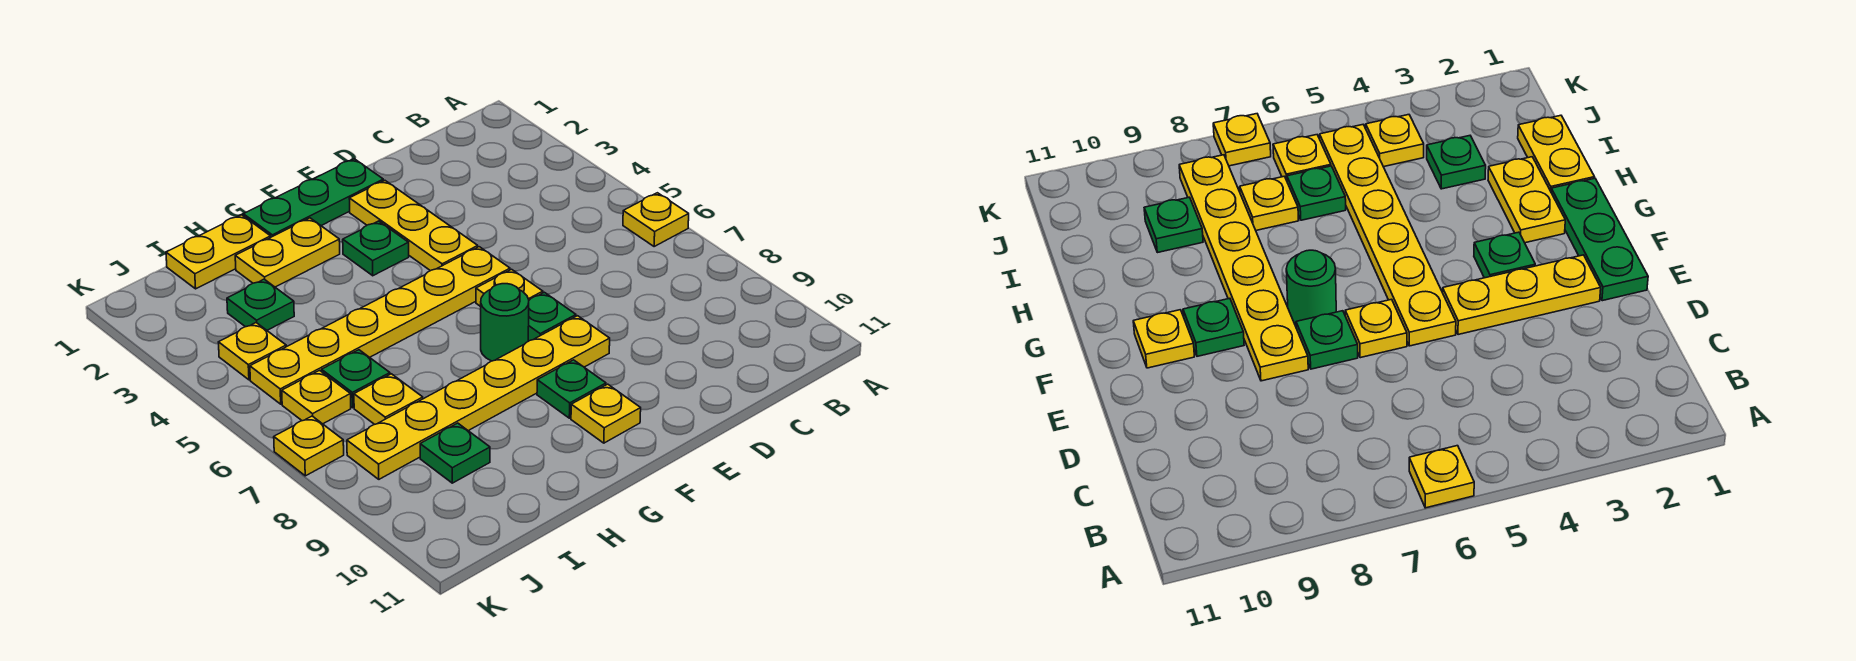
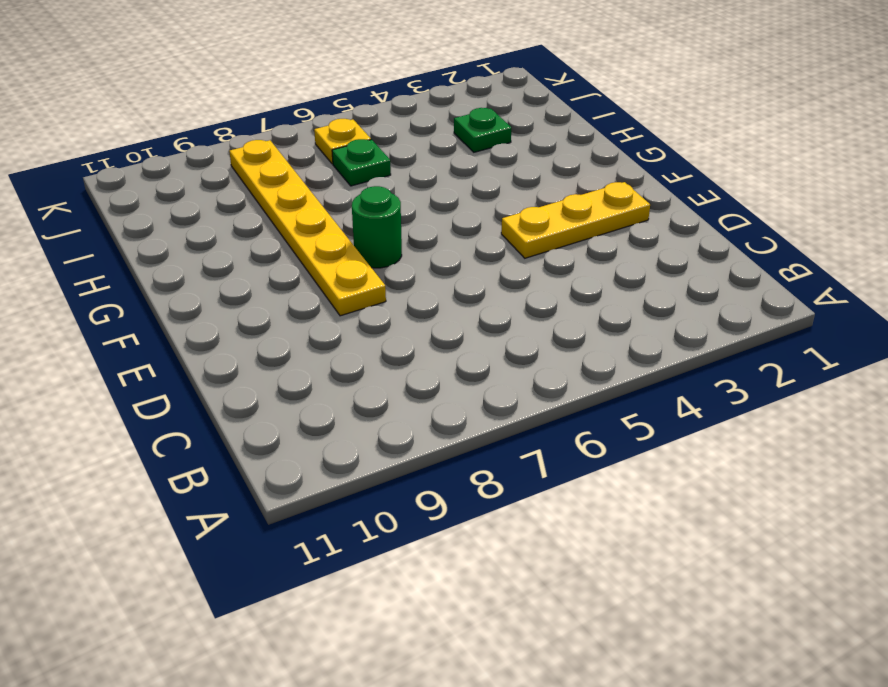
none -> yellow 1x1 plate [623,193,689,247]
none -> green 1x3 plate [243,159,383,237]
none -> yellow 1x6 plate [250,247,510,404]

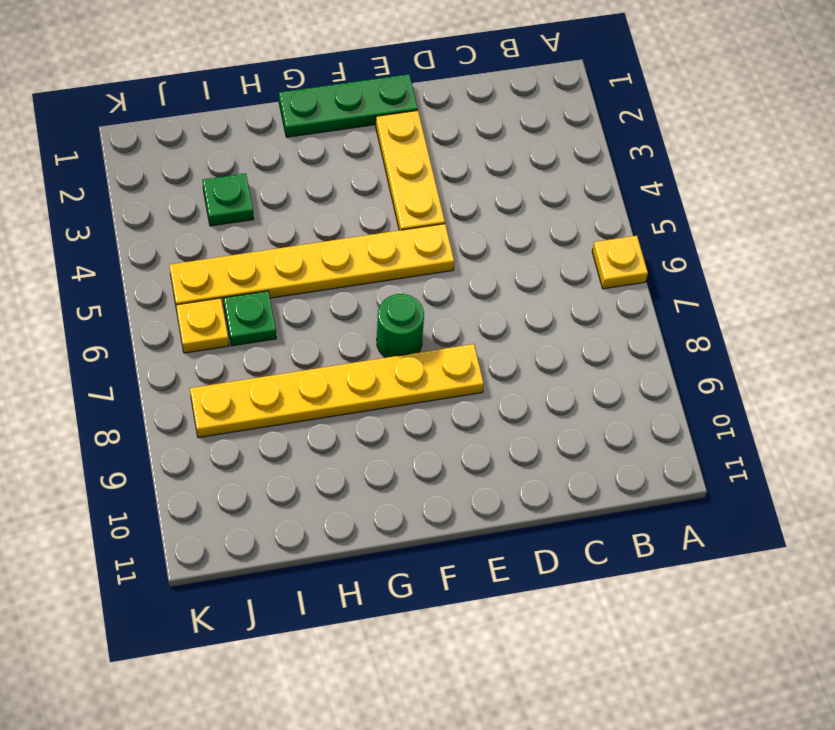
none -> yellow 1x1 plate [476,269,543,307]
none -> green 1x1 plate [528,292,576,341]
none -> green 1x1 plate [343,221,409,276]

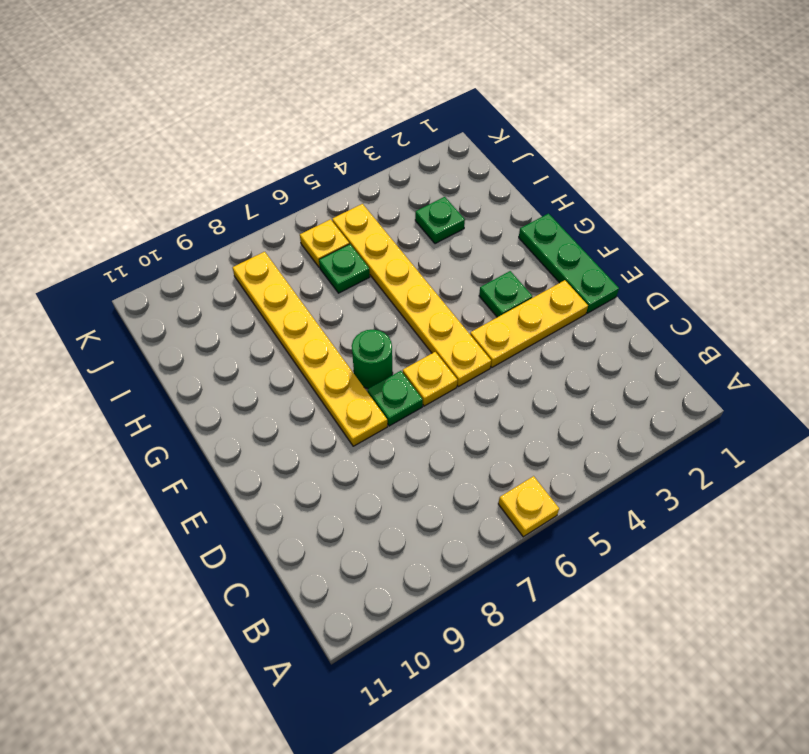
none -> green 1x1 plate [537,360,606,418]
none -> yellow 1x1 plate [571,384,641,443]
none -> yellow 1x2 plate [235,218,340,287]

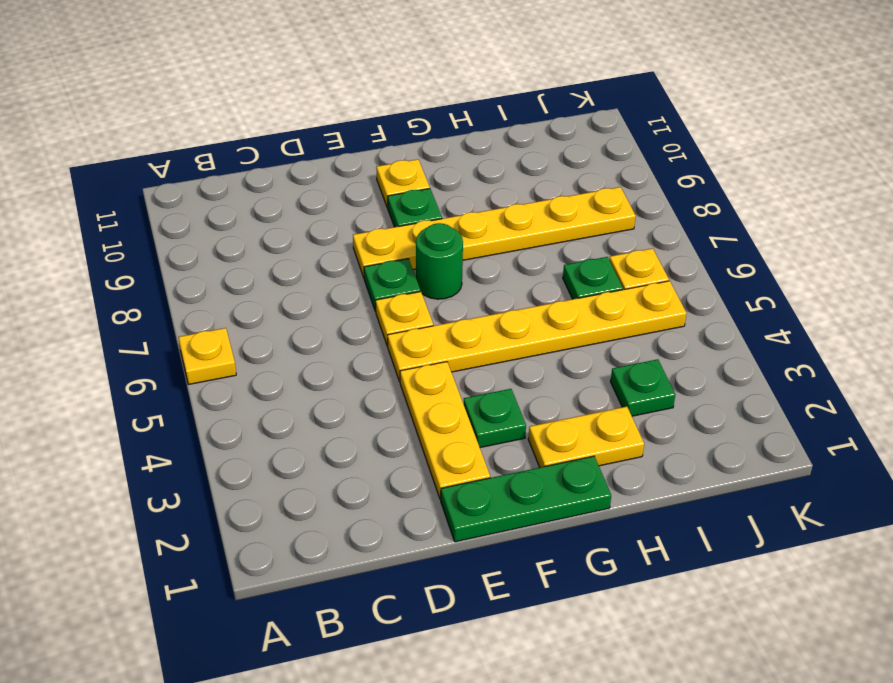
none -> yellow 1x2 plate [166,215,271,289]
none -> yellow 1x1 plate [354,374,423,424]
none -> green 1x1 plate [420,423,490,483]

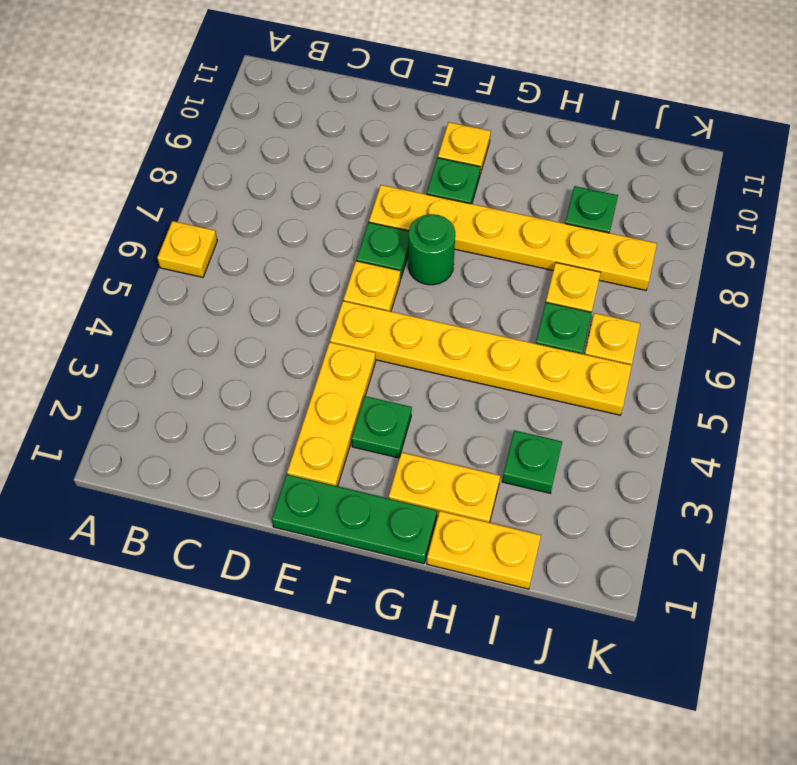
none -> yellow 1x1 plate [218,323,286,380]
none -> yellow 1x1 plate [274,416,344,476]

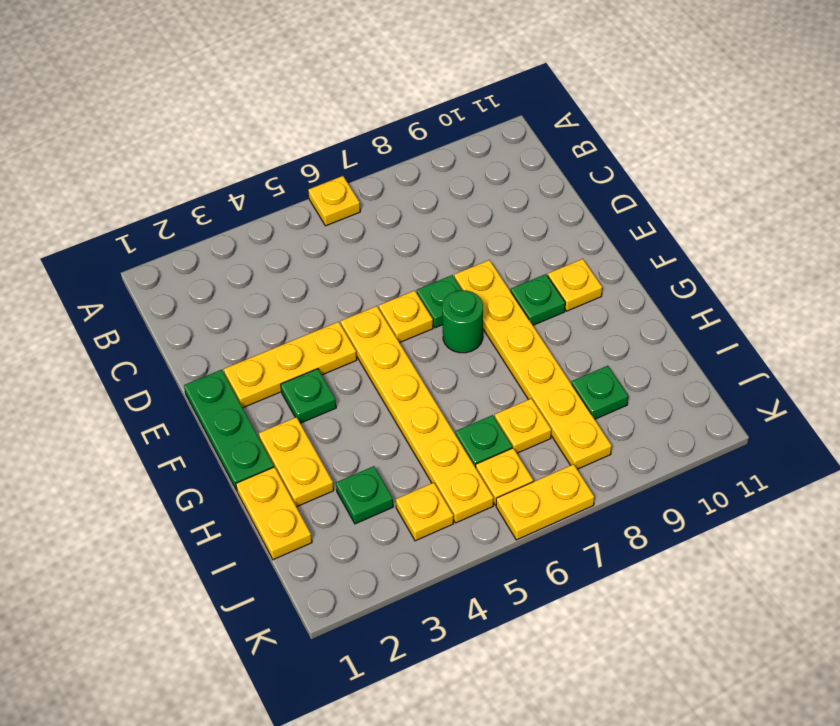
yellow 1x2 plate [496,464,594,540] -> yellow 1x1 plate [274,416,344,476]

